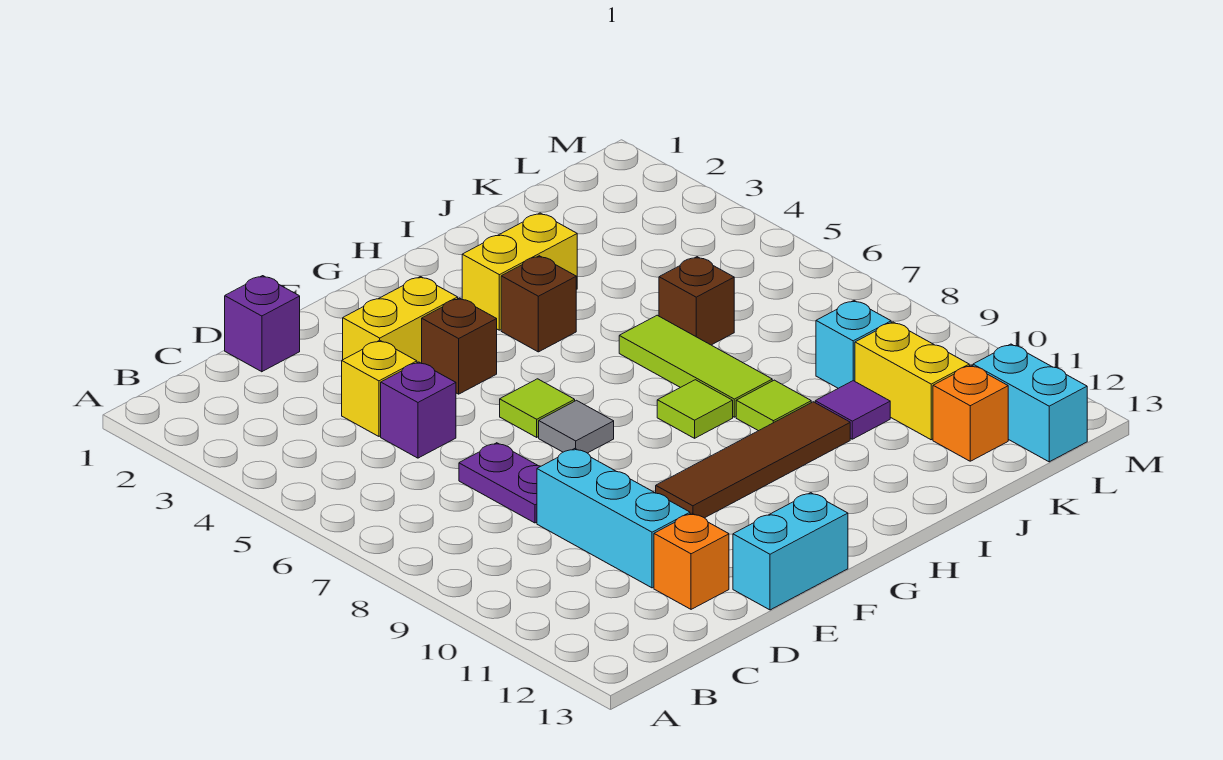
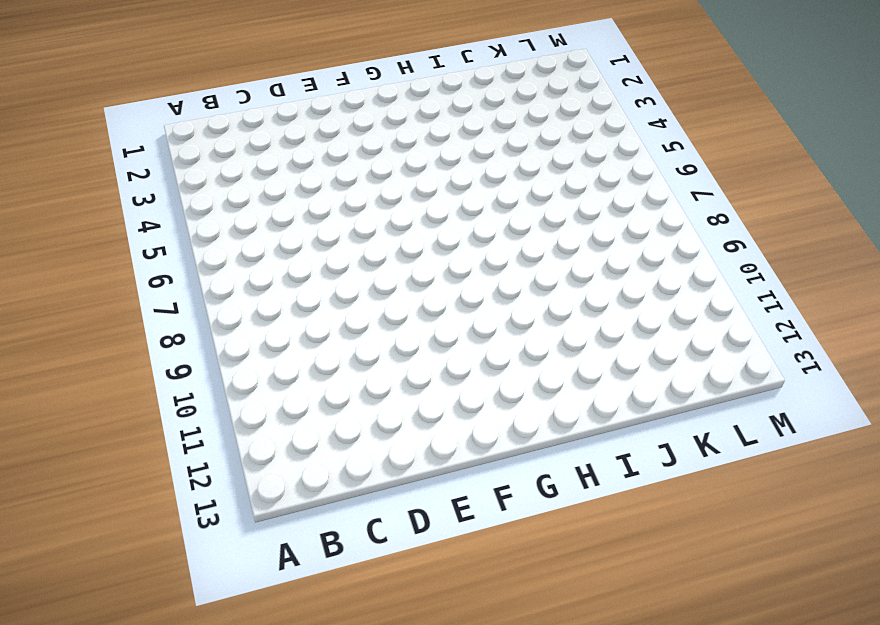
none -> purple 1x1 brick [225,276,300,372]
none -> yellow 1x1 brick [342,340,417,436]
none -> purple 1x1 brick [381,362,456,458]

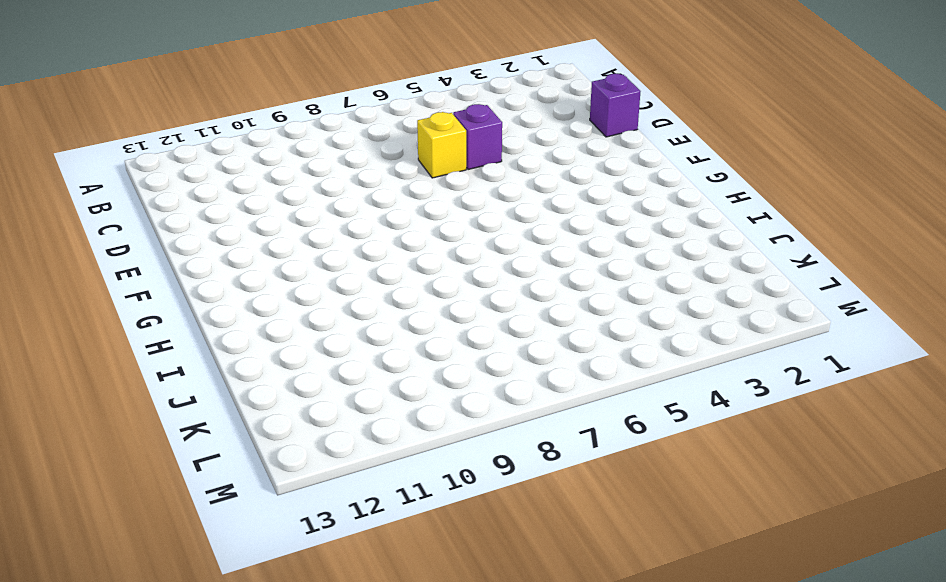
yellow 1x1 brick [417,112,466,178] -> yellow 1x1 brick moved to [342,340,417,436]
none -> purple 1x2 plate [459,443,540,523]
none -> cyan 1x3 brick [537,449,690,588]
none -> orange 1x1 brick [654,513,729,609]

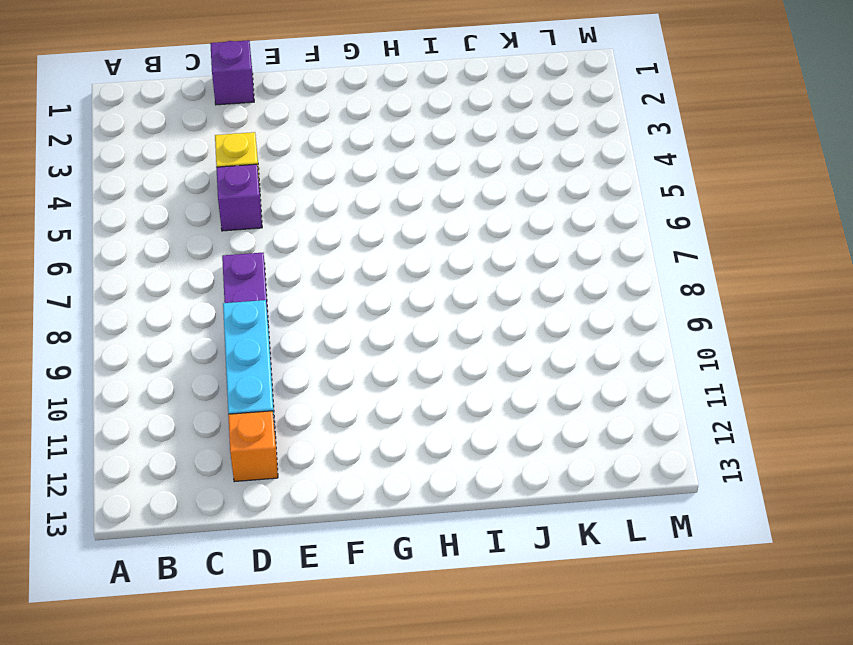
none -> yellow 1x2 brick [343,277,458,363]
none -> cyan 1x2 brick [733,493,848,610]
none -> brown 1x1 brick [422,298,497,394]

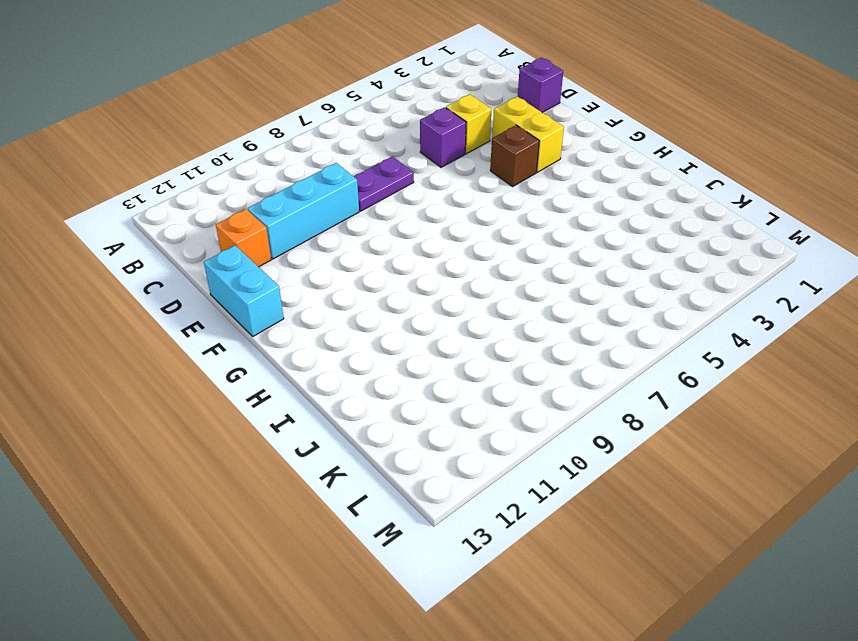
none -> lime 1x1 tile [500,379,575,437]
none -> grey 1x1 tile [539,400,614,453]
none -> brown 1x4 tile [656,402,850,518]

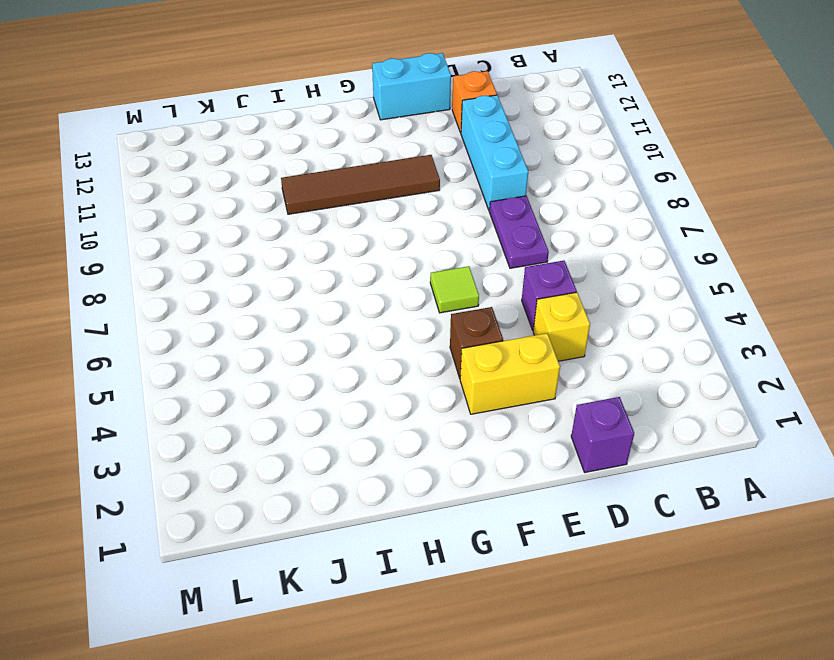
none -> grey 1x1 tile [539,400,614,453]
none -> yellow 1x2 brick [462,213,577,330]
none -> brown 1x1 brick [501,256,576,352]

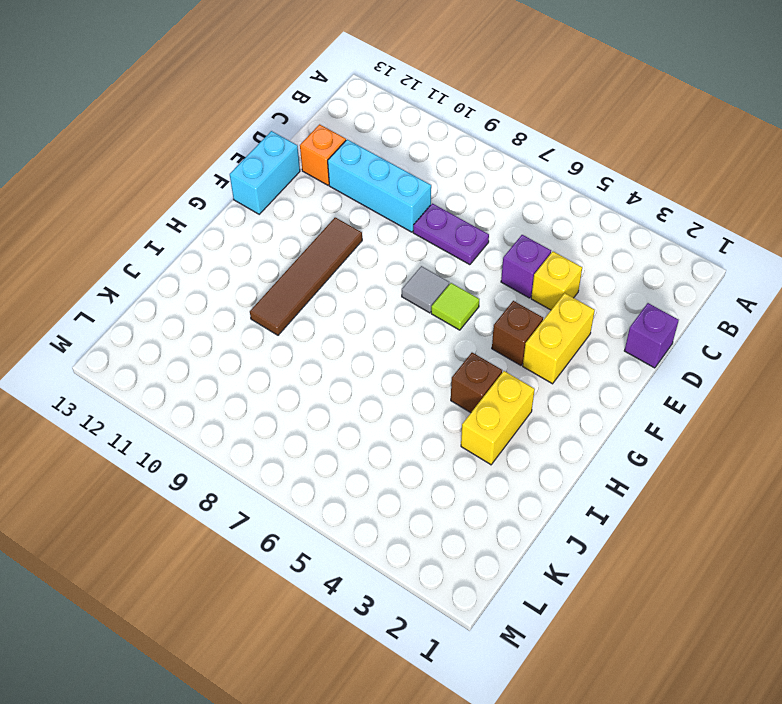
none -> lime 1x1 tile [657,380,733,438]
none -> lime 1x3 tile [619,315,772,417]
none -> lime 1x1 tile [736,380,811,431]

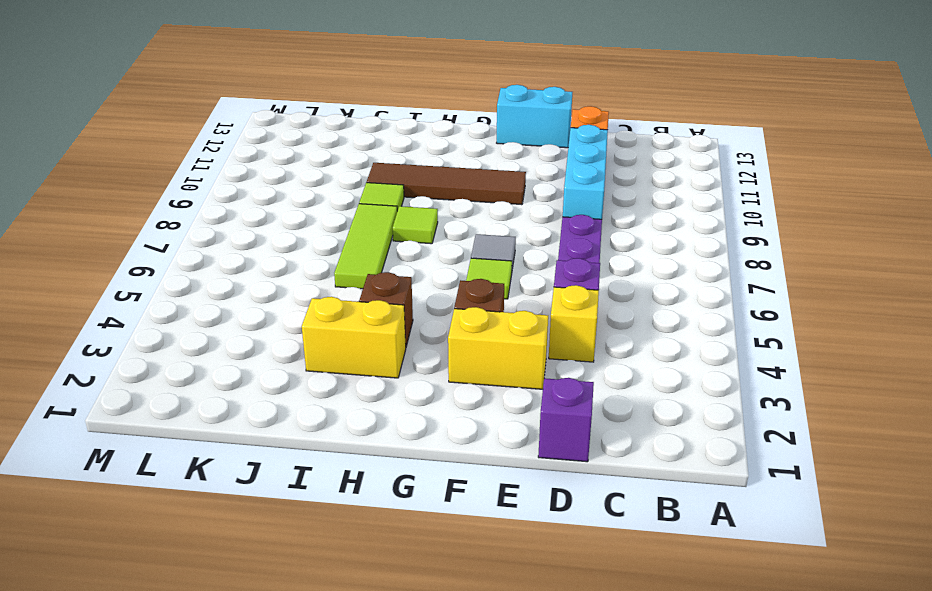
none -> brown 1x1 brick [659,257,734,345]
none -> purple 1x1 tile [815,381,890,439]
none -> cyan 1x1 brick [816,301,891,388]

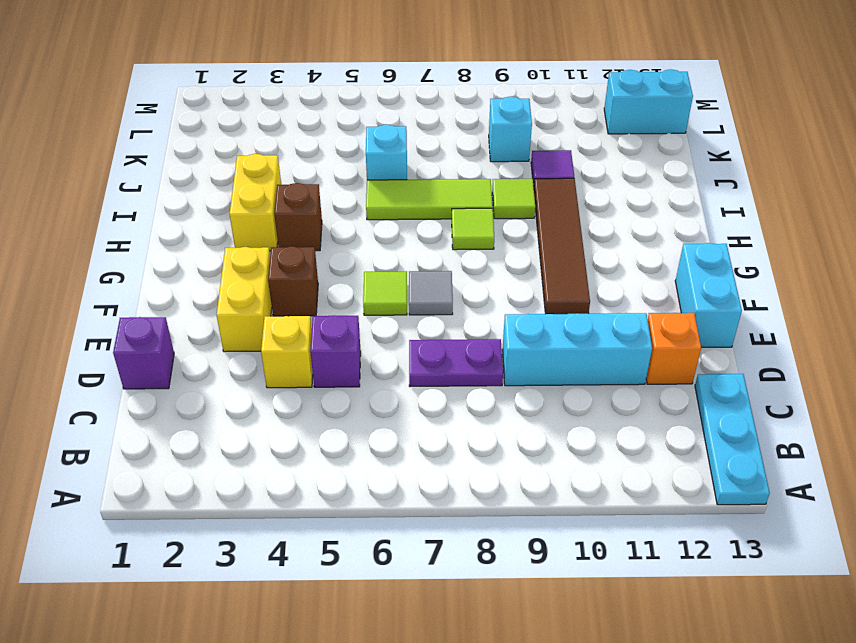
cyan 1x3 plate [695,374,770,505] -> none
cyan 1x1 brick [366,124,407,180] -> brown 1x1 brick [659,257,734,345]
none -> yellow 1x2 brick [855,322,969,440]
none -> orange 1x1 brick [933,365,1008,461]

